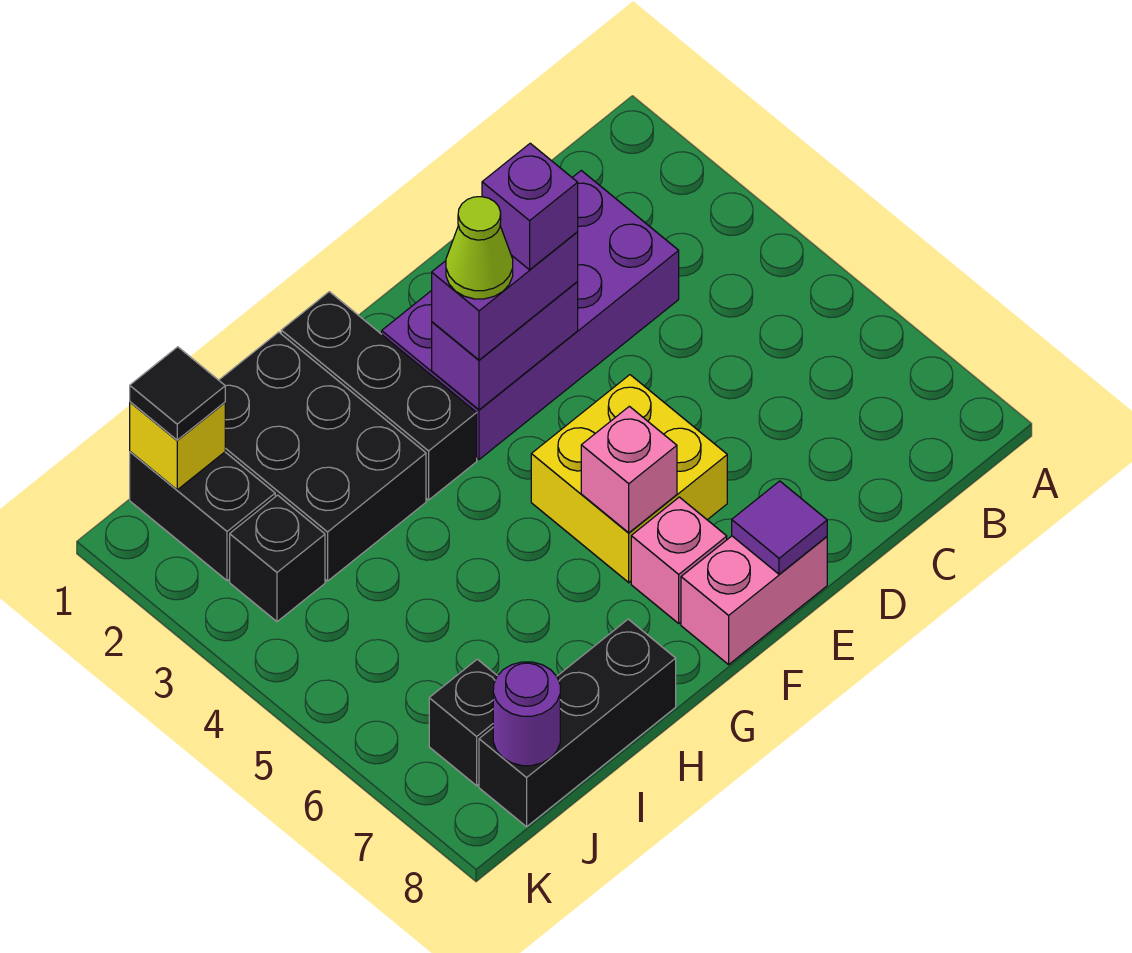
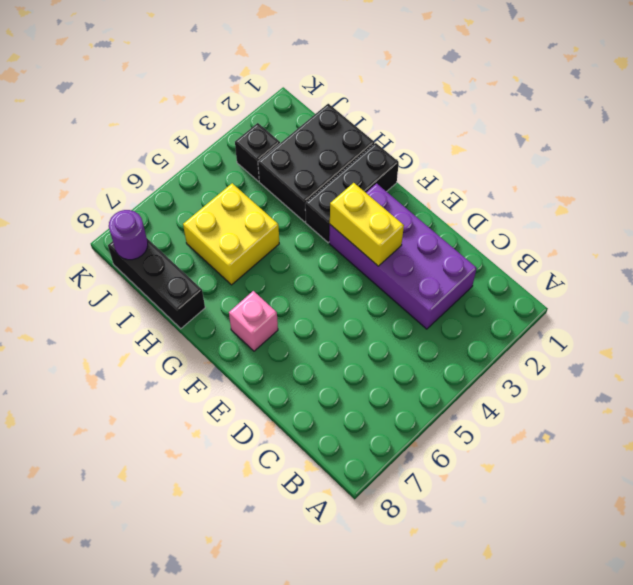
yellow 1x2 brick [330,183,404,266] -> purple 1x2 brick [432,282,578,410]
yellow 2x2 brick [183,183,279,285] -> yellow 2x2 brick moved to [531,375,727,583]
none -> pink 1x2 brick [681,536,827,664]
none -> black 1x2 brick [130,452,275,581]
none -> black 1x1 brick [429,659,497,786]

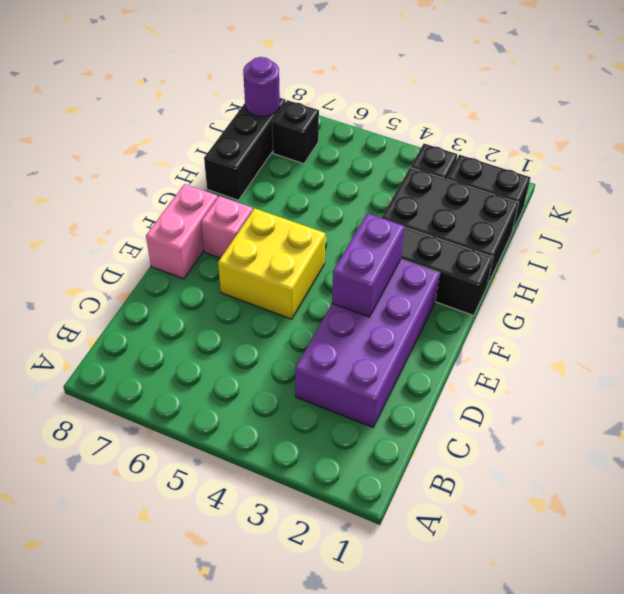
none -> purple 1x1 tile [732,481,827,574]
none -> pink 1x1 brick [581,406,677,533]
none -> yellow 1x1 brick [130,402,225,490]

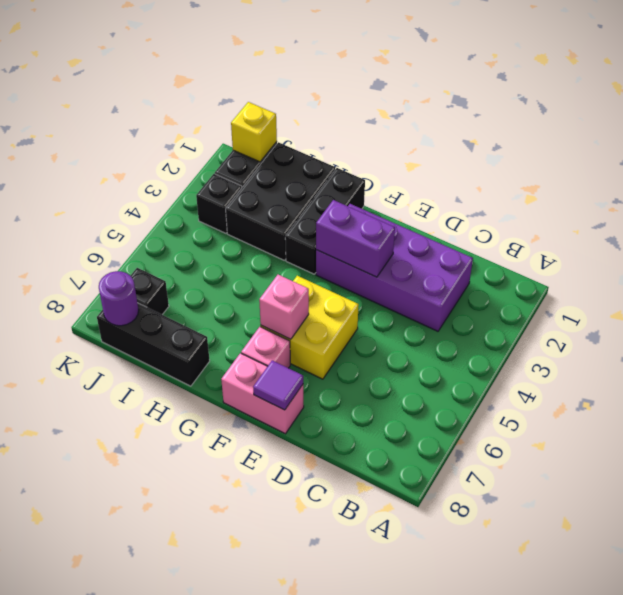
none -> purple 1x2 brick [432,232,578,360]
none -> black 1x1 tile [130,347,225,440]
none -> purple 1x1 brick [482,143,578,270]

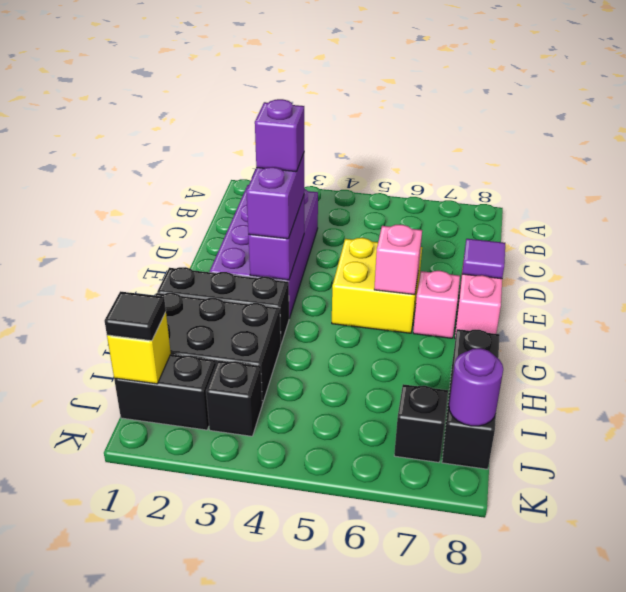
none -> lime 1x1 cone [446,197,513,299]

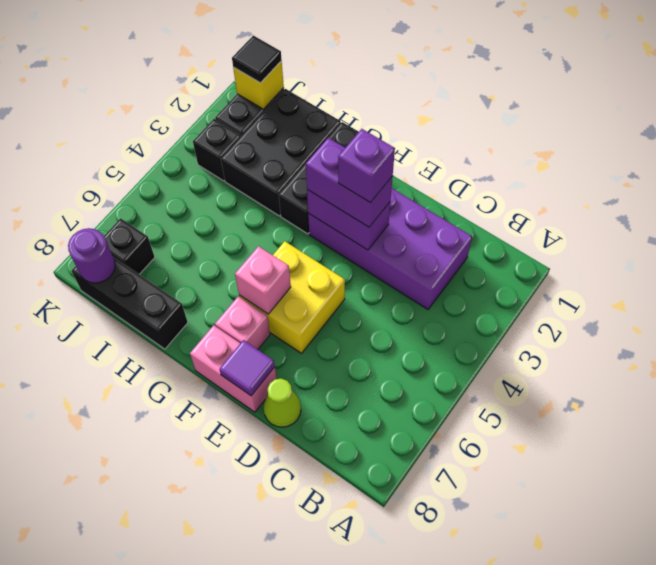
lime 1x1 cone [263,379,301,427] -> lime 1x1 cone moved to [446,197,513,299]

